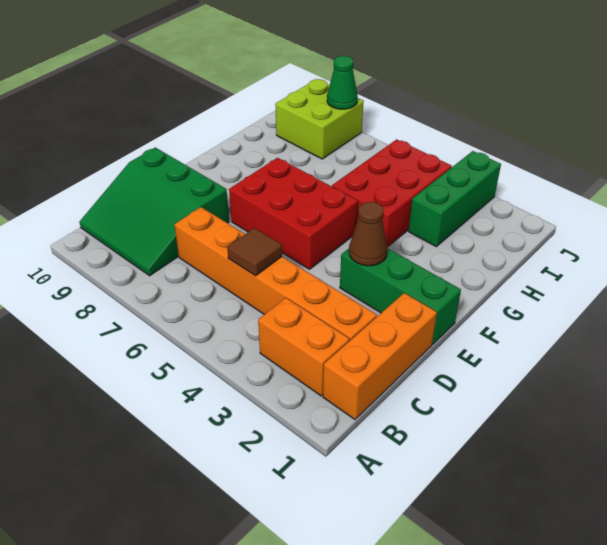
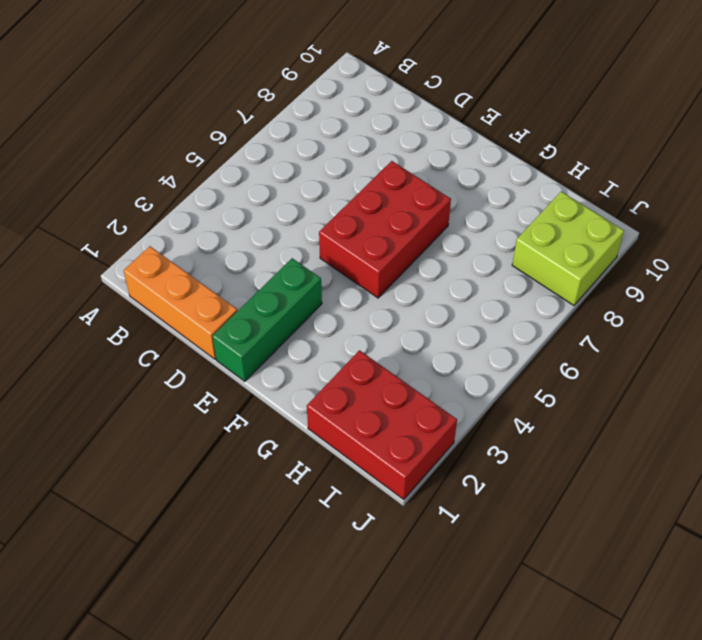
red 2x3 brick [307,350,457,499] -> red 2x3 brick moved to [332,139,452,247]
none -> orange 1x2 brick [258,298,349,396]
none -> green 3x3 slope [79,147,229,276]
none -> orange 1x6 brick [174,207,377,341]

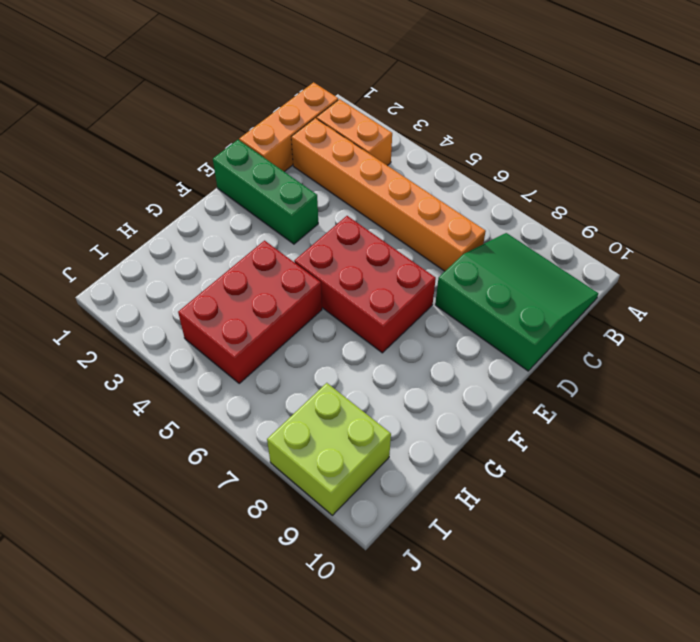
none -> green 1x3 brick [409,151,501,247]
none -> brown 1x1 tile [227,228,282,276]
none -> brown 1x1 cone [349,202,387,266]

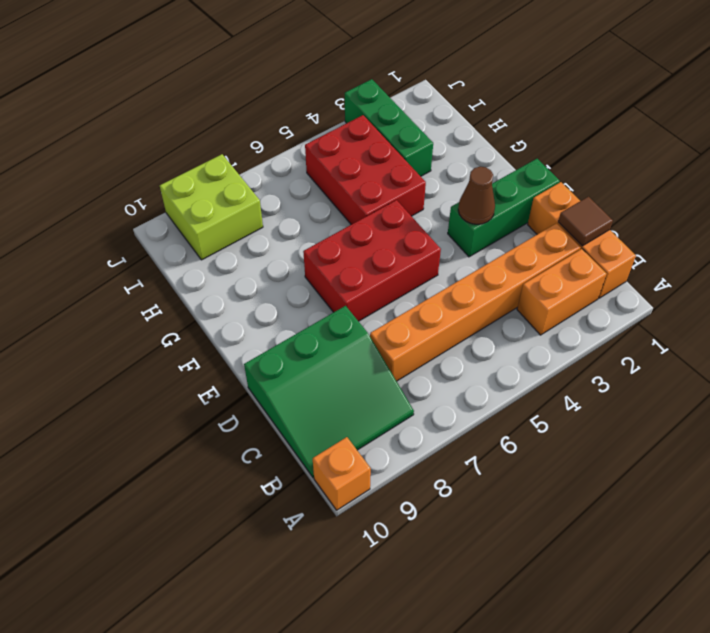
orange 1x1 brick [313,437,371,510] -> none
brown 1x1 tile [558,197,613,246] -> brown 1x1 tile moved to [227,228,282,276]
none -> green 1x1 cone [327,56,358,109]

